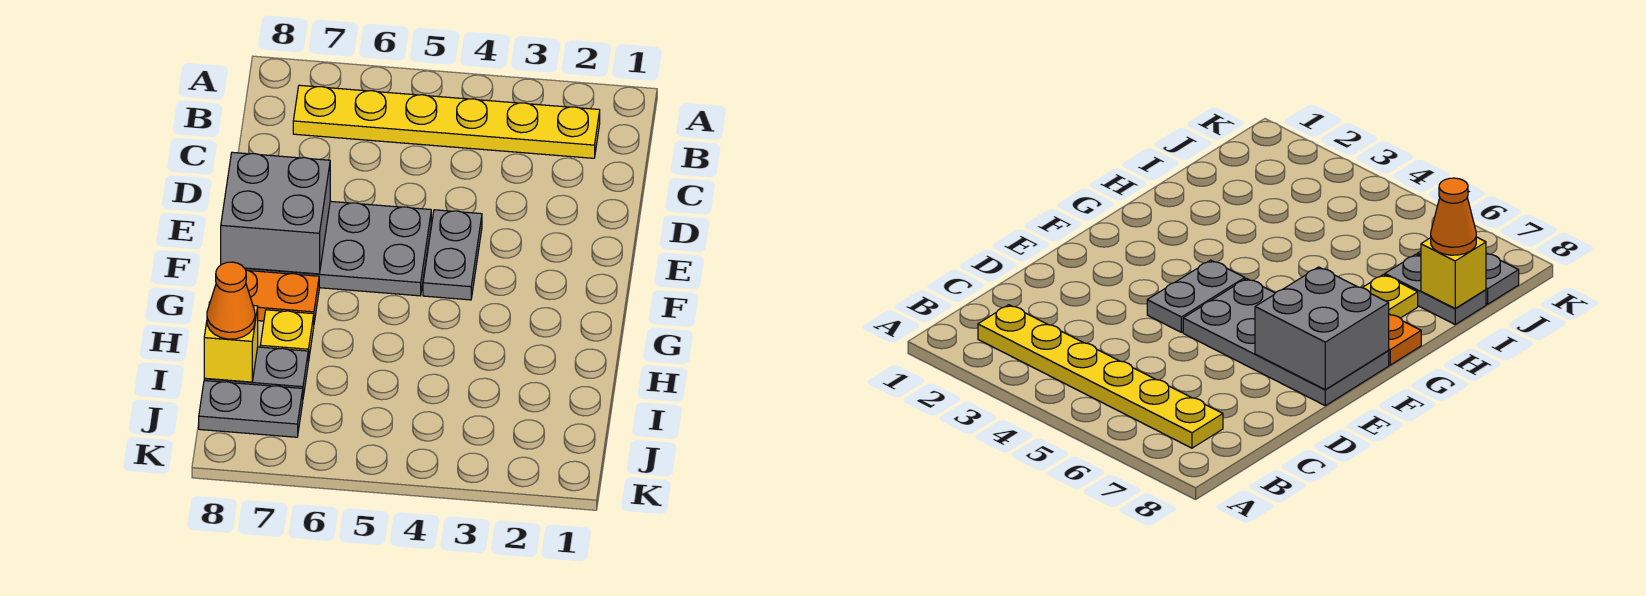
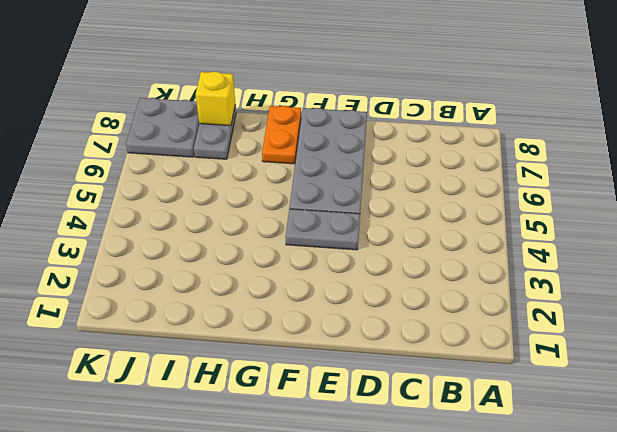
grey 2x2 plate [126,98,199,157] -> grey 1x2 plate [199,381,303,437]
none -> yellow 1x6 plate [293,85,600,158]
none -> yellow 1x1 plate [260,310,314,362]

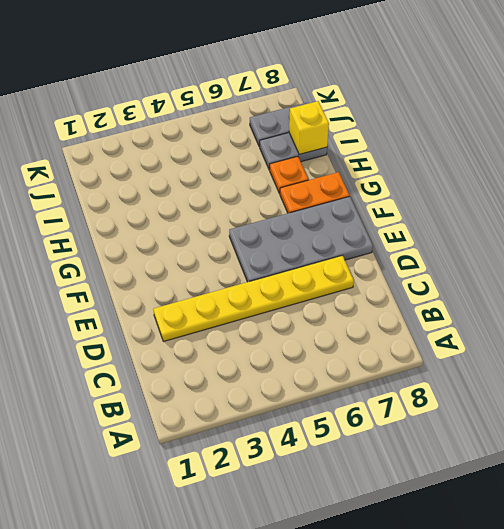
yellow 1x6 plate [154,256,354,342] -> yellow 1x6 plate moved to [293,85,600,158]
orange 1x1 plate [270,156,308,194] -> yellow 1x1 plate [260,310,314,362]
none -> grey 1x2 plate [423,210,482,300]
none -> grey 2x2 brick [221,152,330,274]

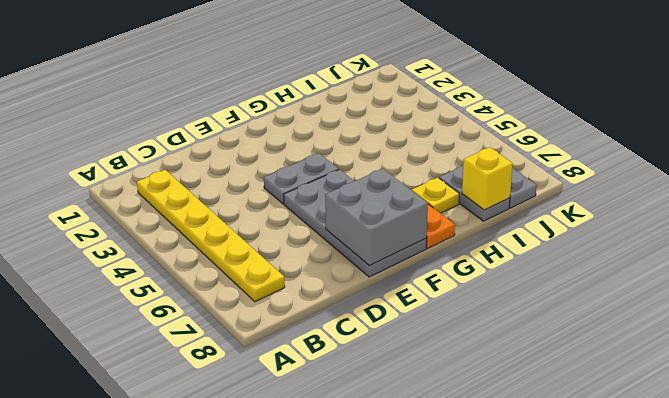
none -> orange 1x1 cone [207,262,255,339]

